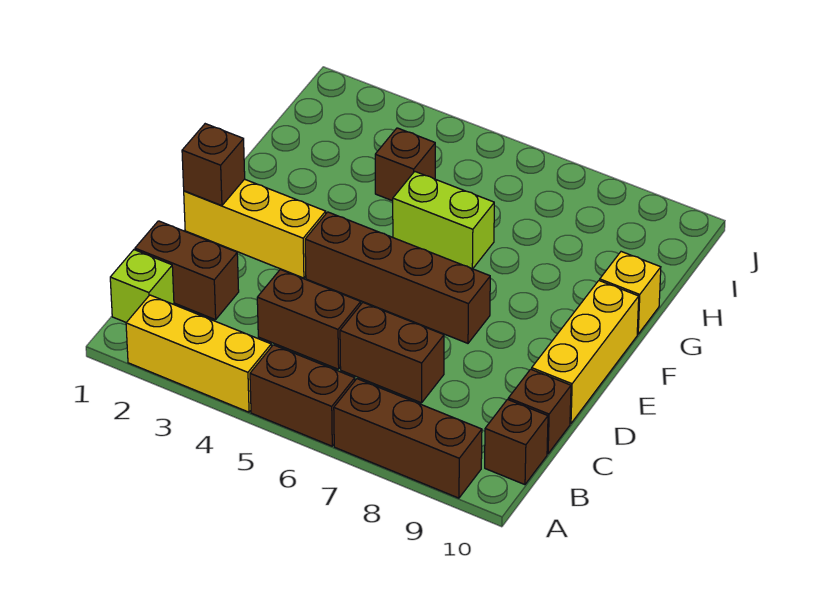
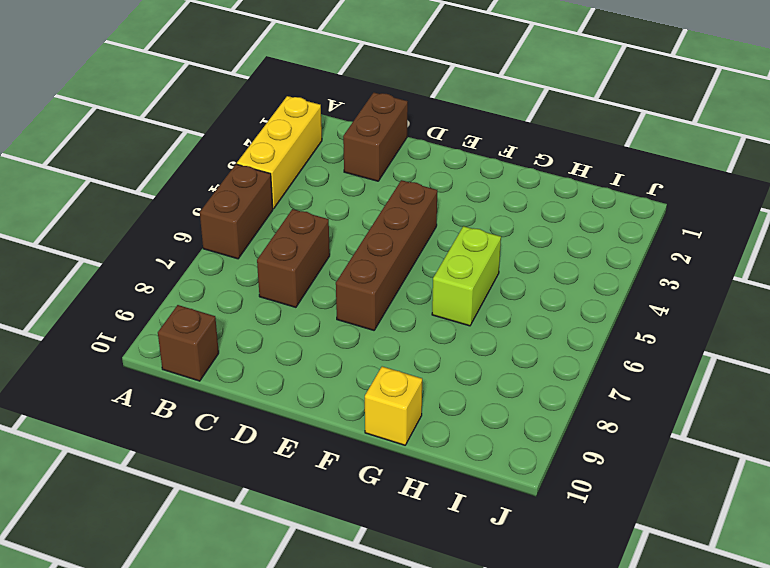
none -> brown 1x3 brick [334,379,482,498]
none -> lime 1x1 brick [110,250,174,322]
none -> brown 1x2 brick [257,269,361,369]

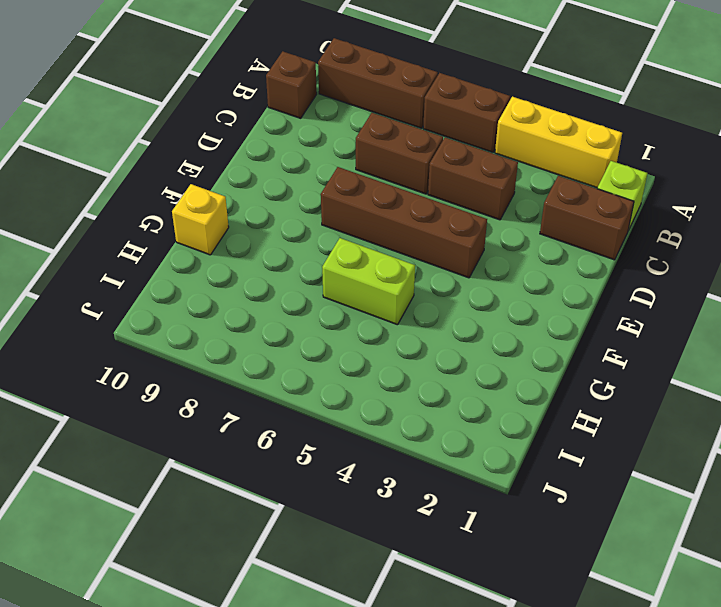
none -> brown 1x1 brick [508,369,571,454]
none -> yellow 1x3 brick [532,281,639,424]
none -> yellow 1x3 brick [184,179,326,278]

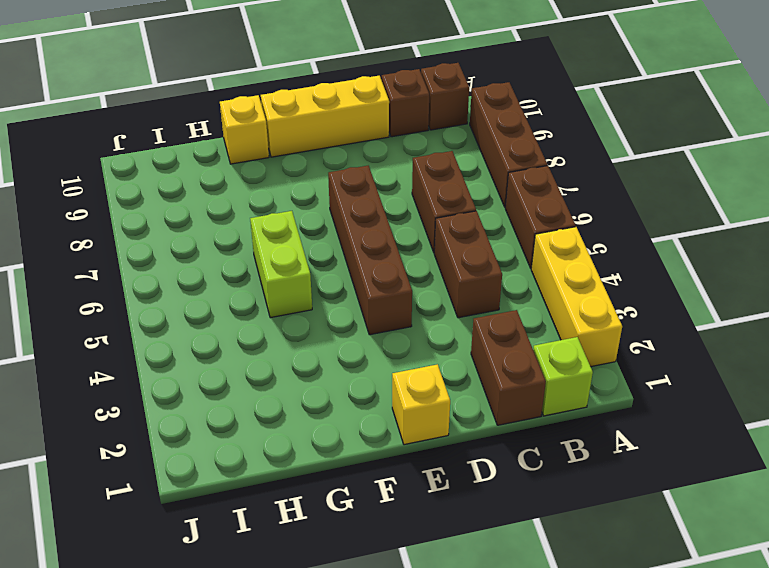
yellow 1x1 brick [392,364,450,445] -> yellow 1x3 brick [184,179,326,278]
none -> brown 1x1 brick [375,128,435,201]
none -> brown 1x1 brick [182,124,245,206]

